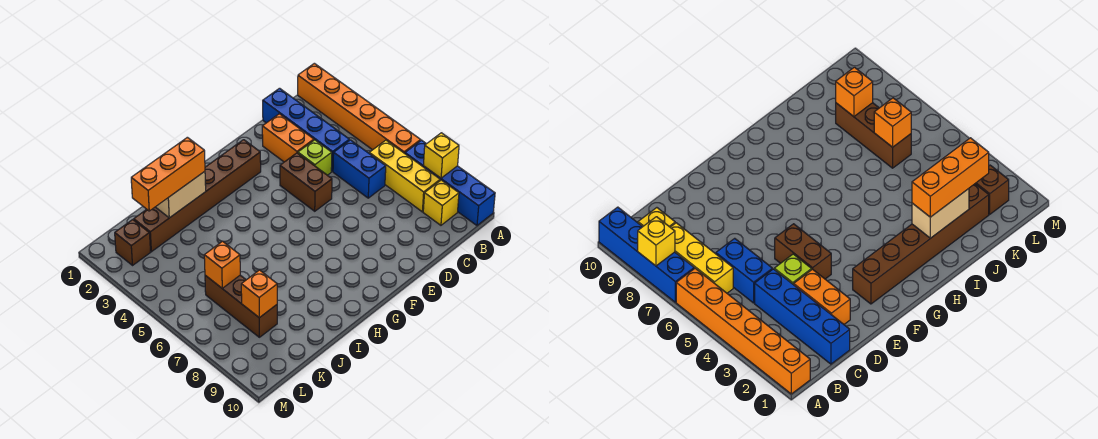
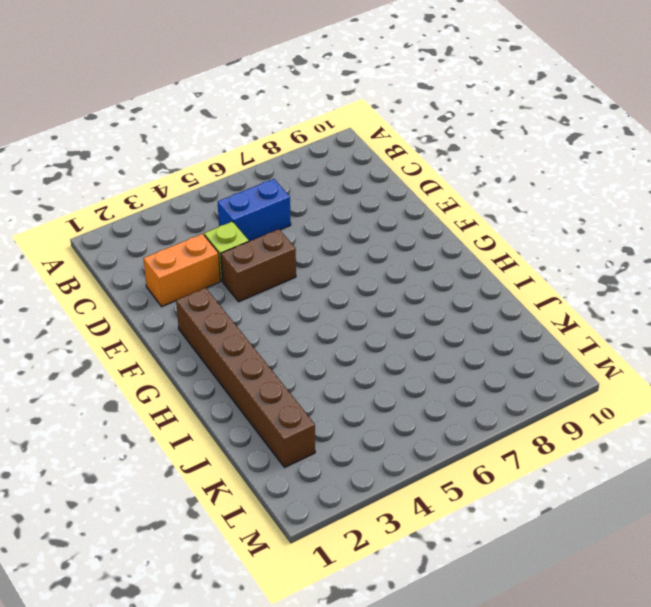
none -> orange 1x6 brick [298,63,421,153]
none -> blue 1x4 brick [405,140,495,225]
none -> yellow 1x3 brick [369,140,440,212]

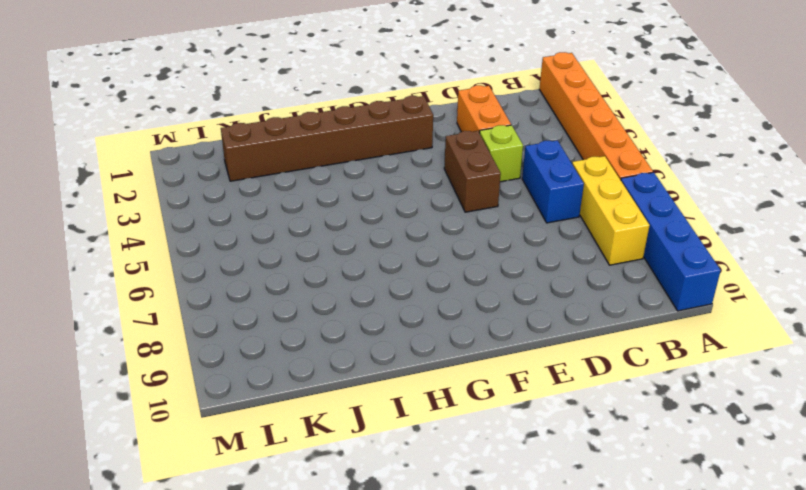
none -> yellow 1x1 brick [423,180,459,225]
none -> blue 1x4 brick [263,88,349,171]
none -> brown 1x3 brick [205,275,277,337]

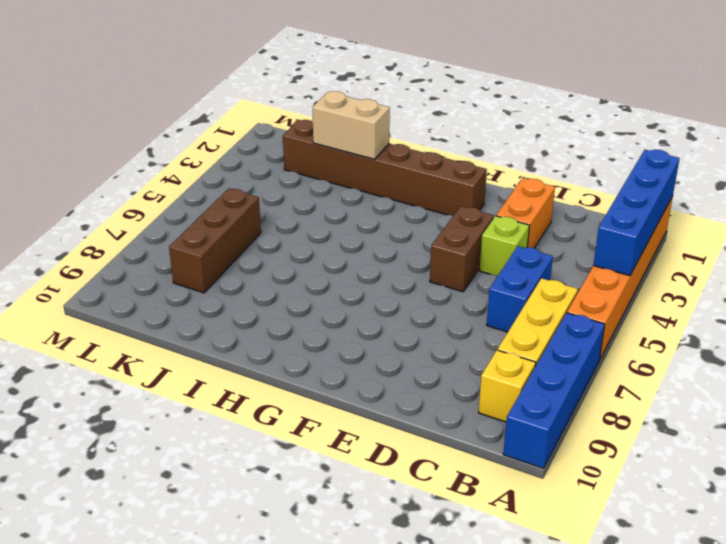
blue 1x4 brick [593,149,680,276] -> blue 1x4 brick moved to [263,88,349,171]
none -> brown 1x1 brick [115,220,151,265]
none -> yellow 1x1 brick [423,133,459,178]
none -> orange 1x1 brick [204,241,240,288]

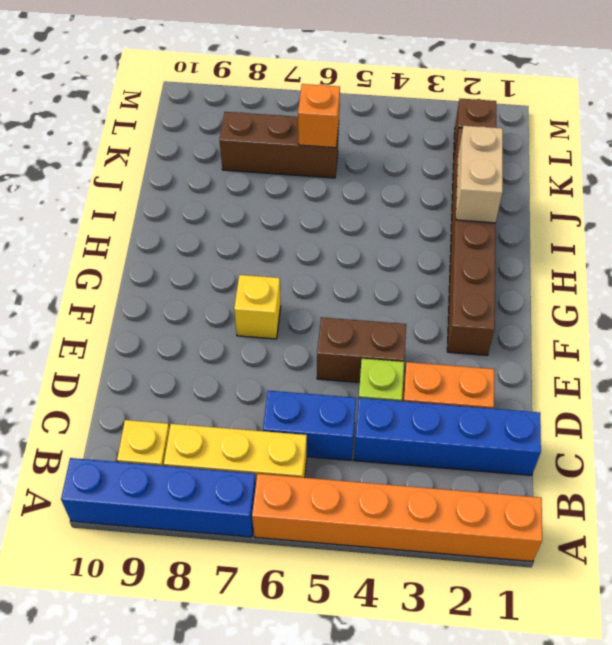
yellow 1x1 brick [234,275,281,339] -> yellow 1x1 brick moved to [423,133,459,178]
none -> orange 1x1 brick [241,270,277,318]
none -> orange 1x3 brick [131,137,205,211]

